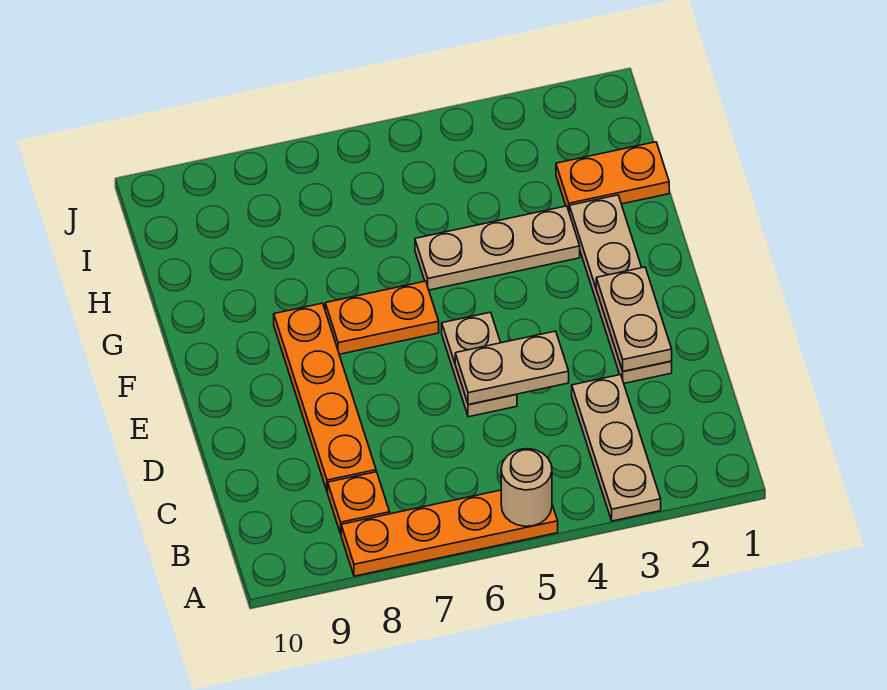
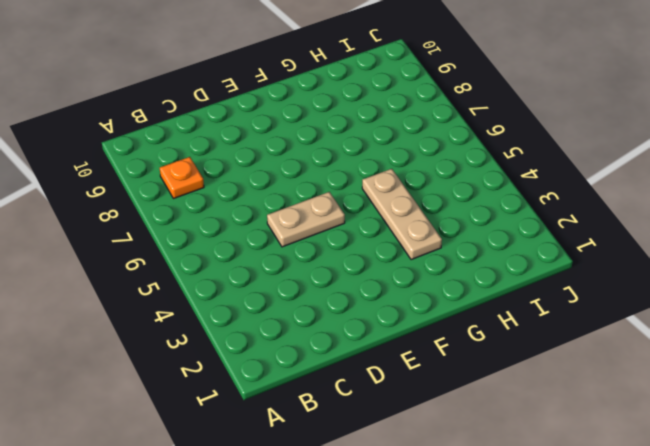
none -> tan 1x3 plate [572,375,661,521]
none -> orange 1x4 plate [341,490,558,576]
none -> orange 1x4 plate [274,303,376,492]

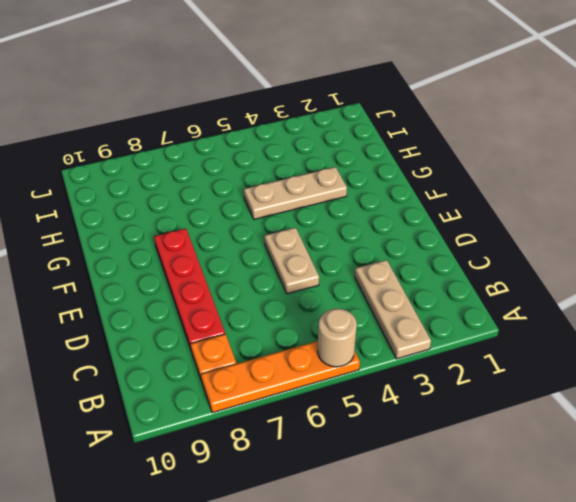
red 1x4 plate [154,228,225,349] -> orange 1x4 plate [274,303,376,492]
none -> tan 1x4 plate [569,195,672,383]
none -> orange 1x2 plate [325,281,439,354]
none -> orange 1x2 plate [556,142,669,211]

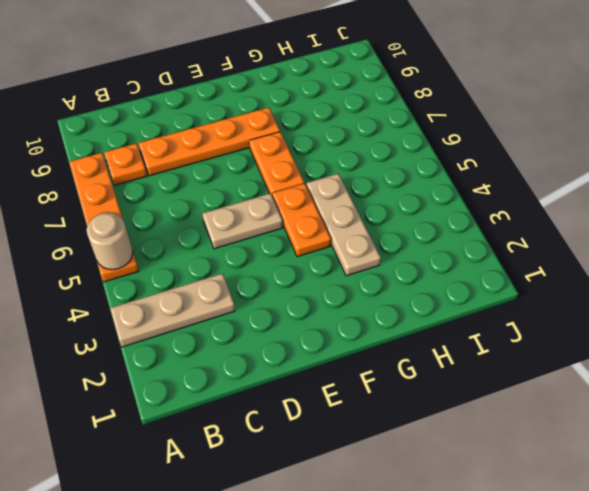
orange 1x2 plate [272,183,331,257] -> orange 1x2 plate moved to [556,142,669,211]
none -> tan 1x4 plate [569,195,672,383]
none -> tan 1x2 plate [596,267,672,371]
none -> tan 1x2 plate [455,331,569,405]

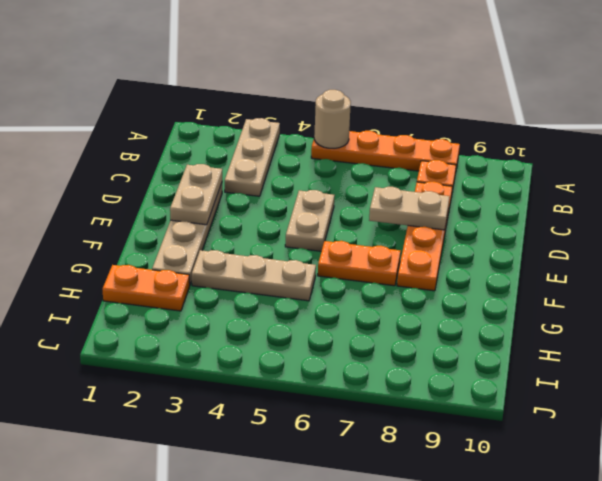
tan 1x2 plate [369,187,450,230] -> tan 1x2 plate moved to [455,331,569,405]

